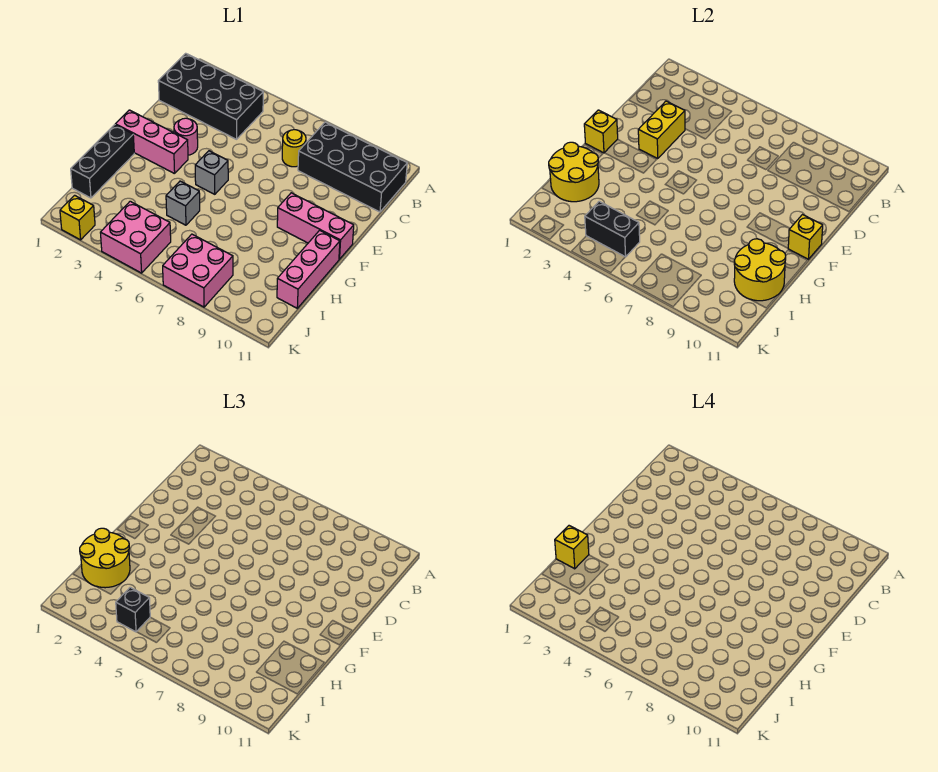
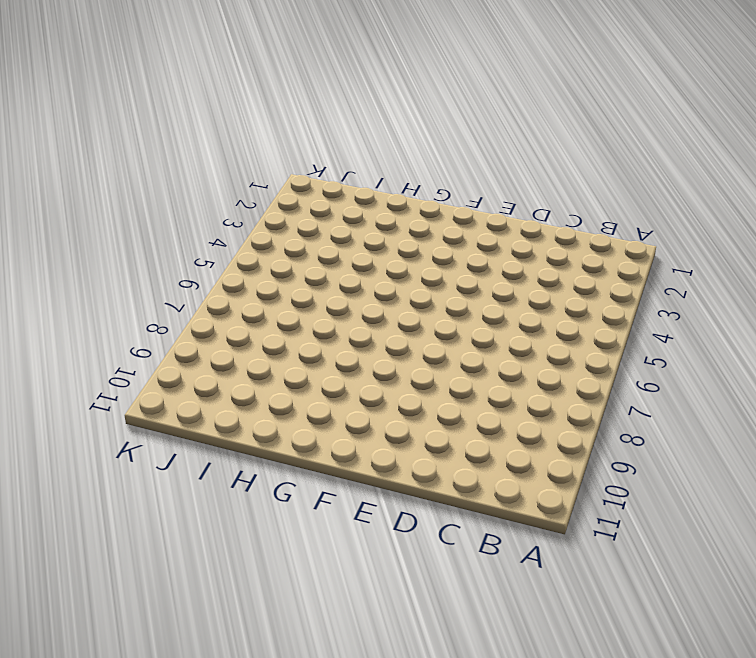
none -> black 2x4 brick [158,53,263,139]
none -> black 2x4 brick [298,122,407,212]
none -> yellow 1x1 round brick [282,130,306,167]

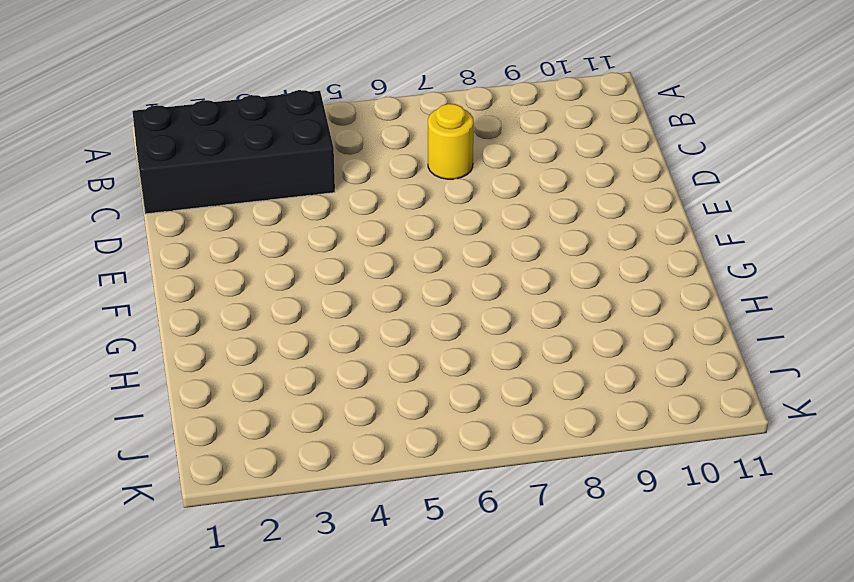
none -> black 2x4 brick [298,122,407,212]
none -> pink 1x1 round brick [174,118,198,155]
none -> pink 1x3 brick [115,110,188,174]

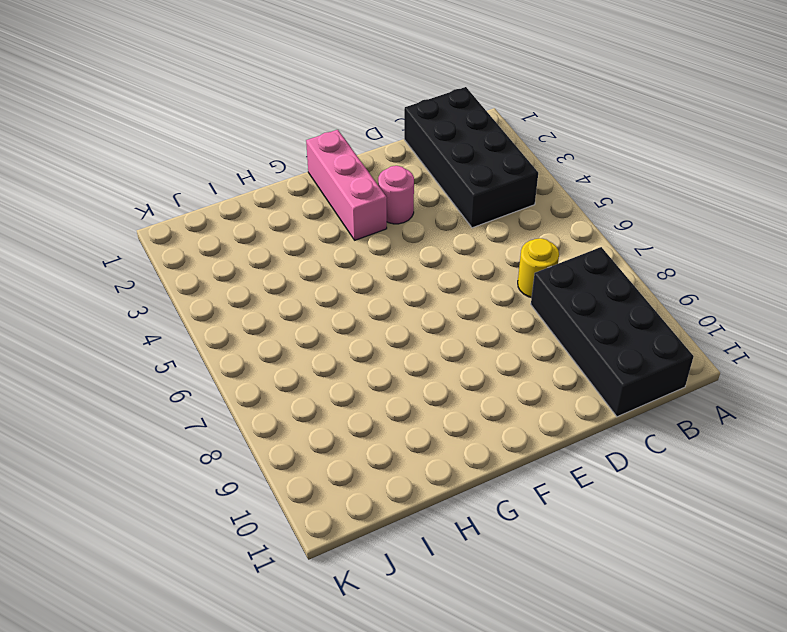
none -> grey 1x1 brick [195,151,228,194]
none -> pink 1x3 brick [277,193,354,259]
none -> black 1x3 brick [71,125,134,198]

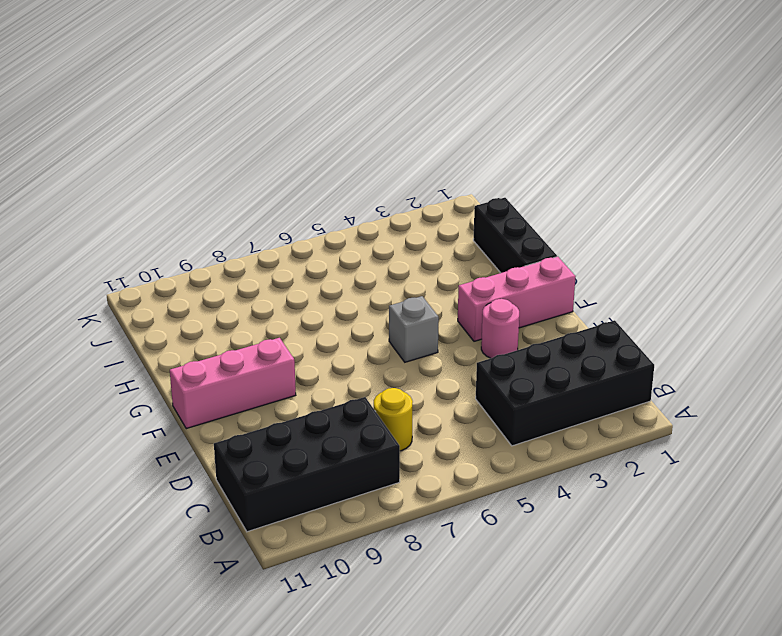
none -> pink 1x3 brick [277,230,340,308]
none -> grey 1x1 brick [166,181,200,225]
none -> pink 2x2 brick [100,201,171,273]

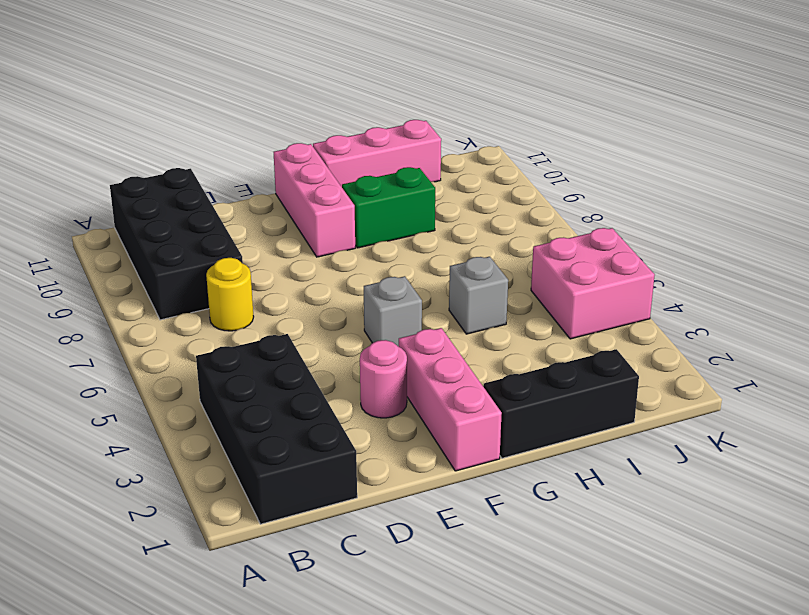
green 1x2 brick [342,167,435,248] -> none
none -> pink 2x2 brick [163,234,233,307]
none -> yellow 1x1 brick [60,195,95,240]
none -> yellow 1x2 brick [638,101,685,158]

